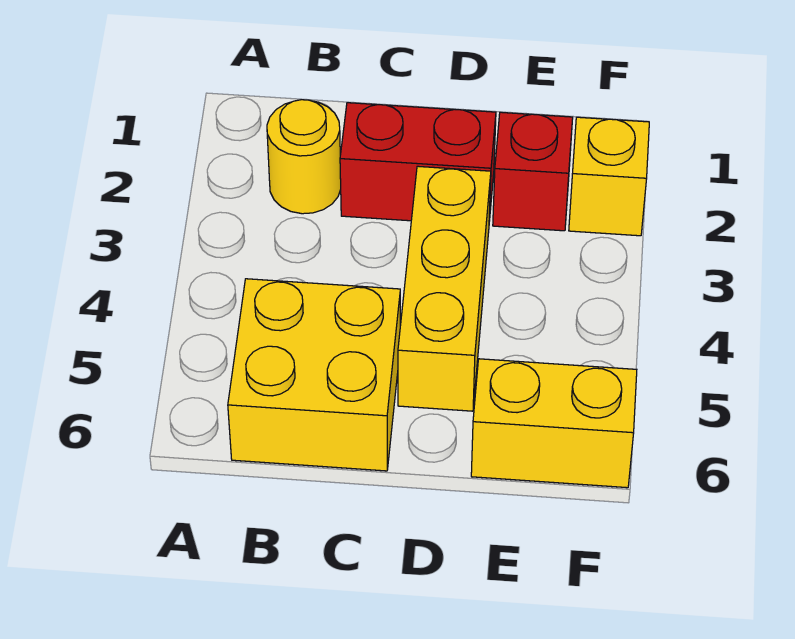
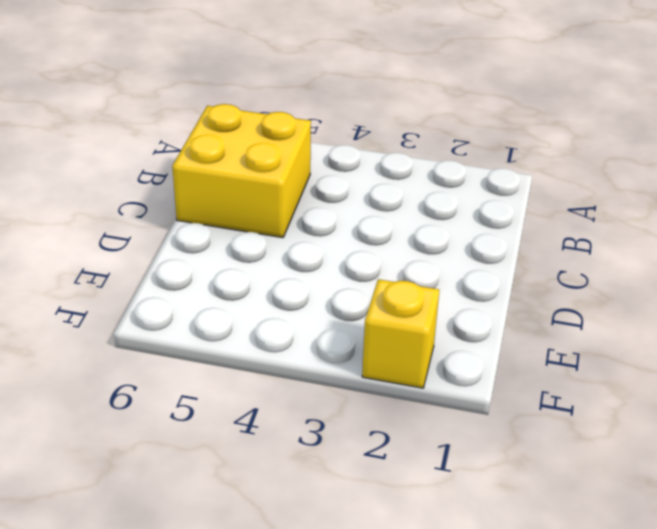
none -> yellow 1x1 round brick [267,100,341,214]
none -> red 1x2 brick [340,103,496,221]

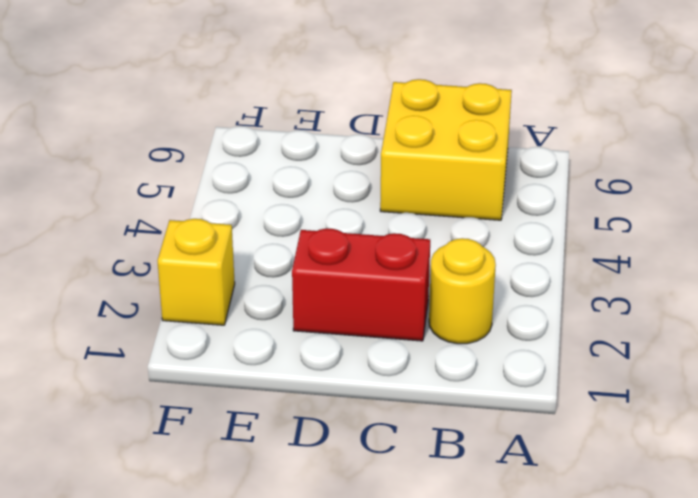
none -> yellow 1x3 brick [398,166,491,411]
none -> red 1x1 brick [493,112,573,231]

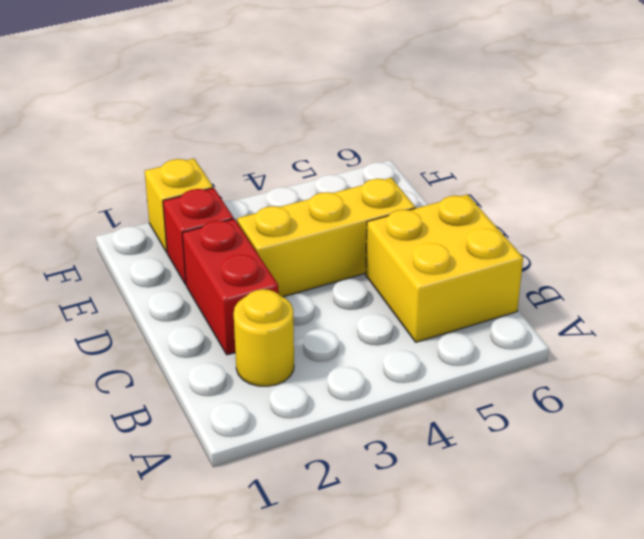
none -> yellow 1x2 brick [471,359,637,488]

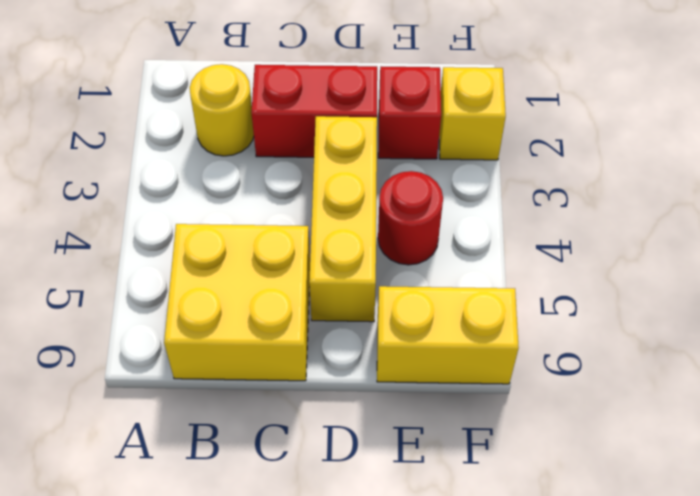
red 1x1 round brick [378,171,443,265] -> none

